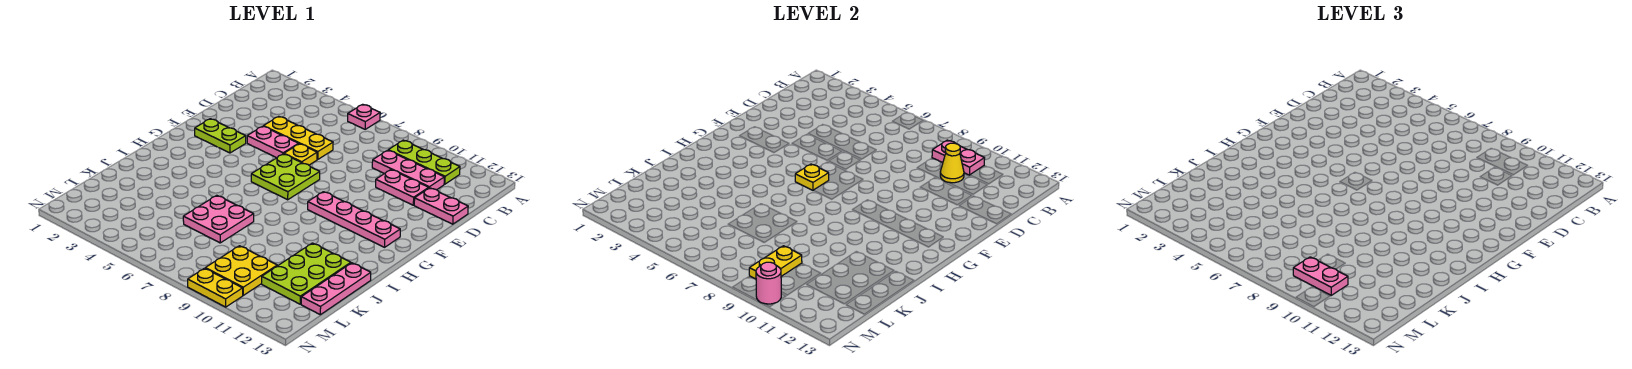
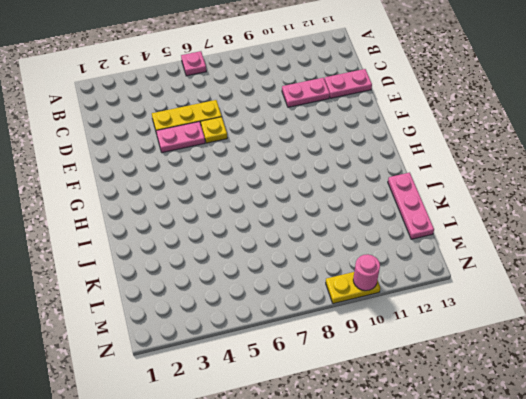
none -> lime 1x3 plate [388,140,460,184]
none -> pink 1x3 plate [372,150,444,190]
none -> lime 1x2 plate [195,119,246,153]

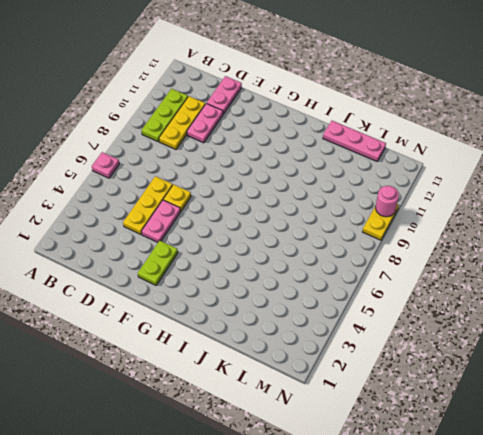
yellow 1x3 plate [159,96,205,149] -> pink 1x3 plate [372,150,444,190]
none -> lime 2x2 plate [251,154,320,200]
none -> pink 1x4 plate [308,192,400,247]
none -> pink 2x2 plate [183,195,254,243]

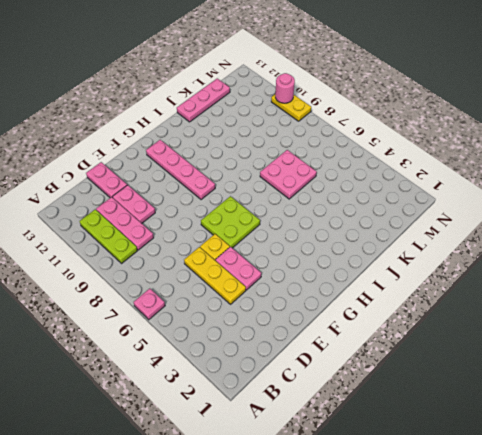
none -> lime 1x2 plate [195,119,246,153]
none -> lime 2x3 plate [262,243,351,304]
none -> yellow 2x2 plate [205,246,277,295]

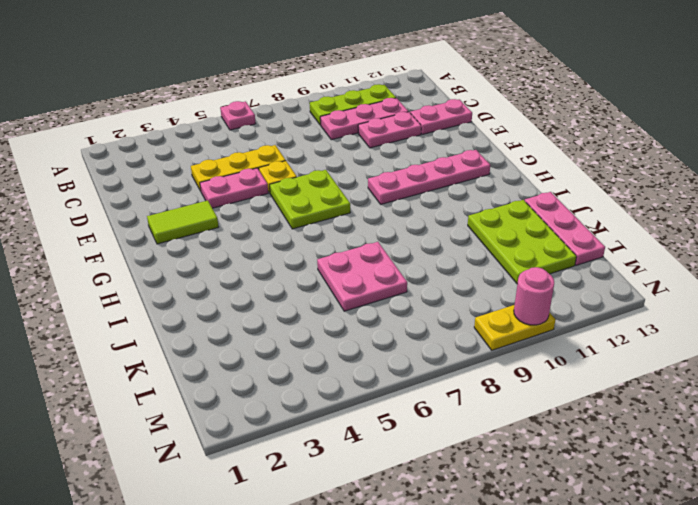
lime 1x2 tile [147,200,218,244] -> lime 1x2 plate [195,119,246,153]
none -> yellow 2x2 plate [205,246,277,295]
none -> pink 1x2 plate [932,140,985,175]
none -> yellow 1x1 cone [940,143,964,183]

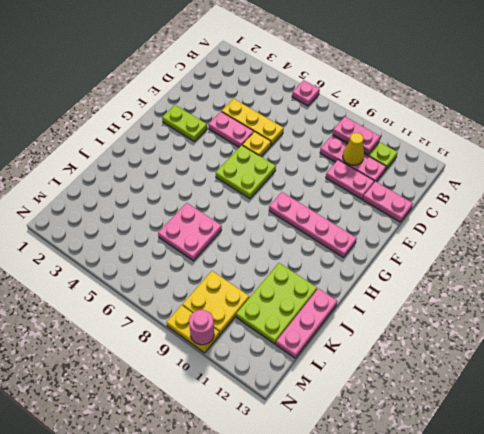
none -> yellow 1x1 plate [795,164,829,190]
none -> yellow 1x2 plate [749,246,802,279]
none -> pink 1x2 plate [1293,257,1348,295]

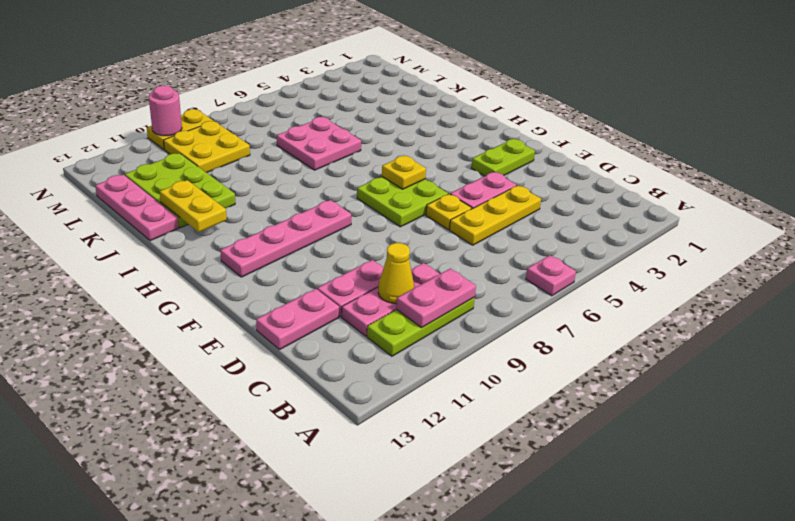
yellow 1x2 plate [160,180,227,232] -> yellow 1x2 plate moved to [749,246,802,279]
none -> pink 1x2 plate [1293,257,1348,295]

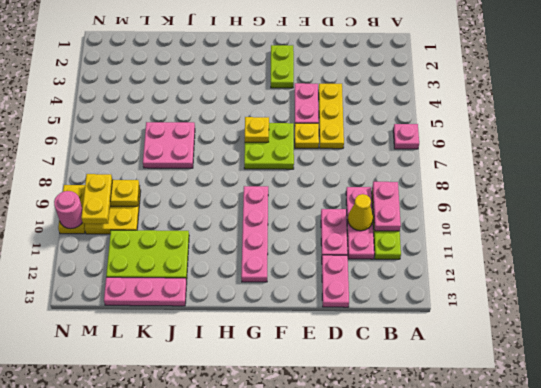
yellow 1x2 plate [81,174,113,224] -> pink 1x2 plate [1293,257,1348,295]

